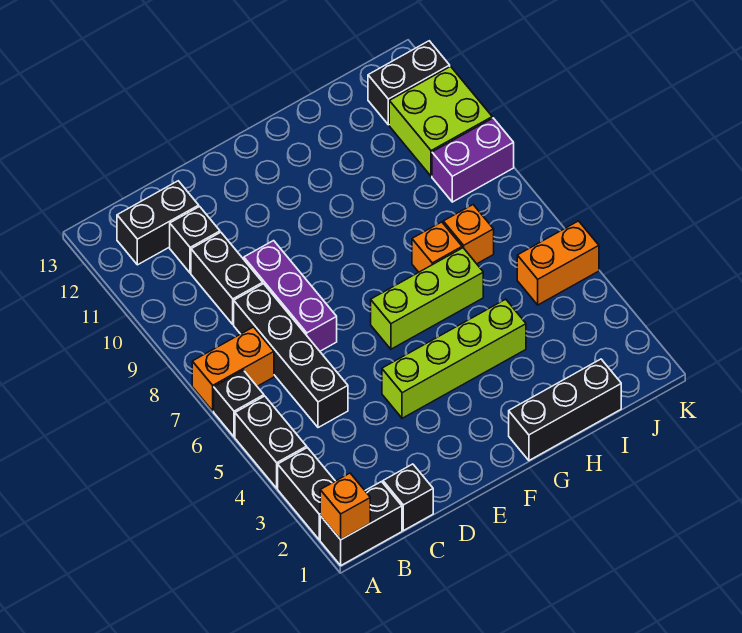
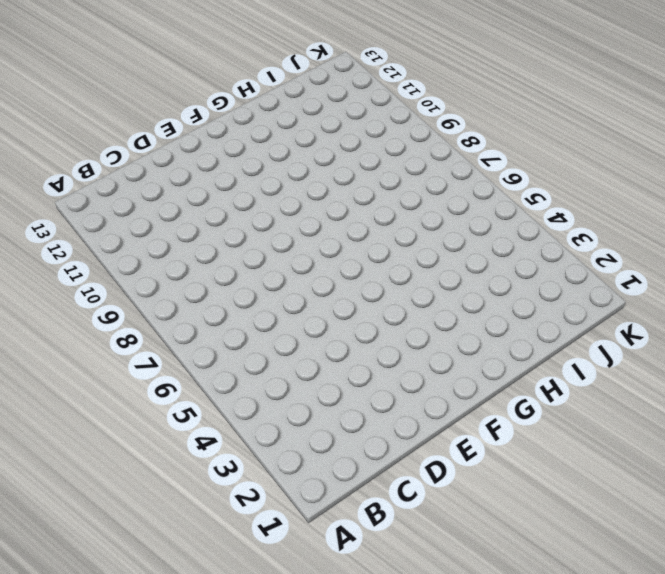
none -> black 1x2 brick [320,482,402,565]
none -> black 1x2 brick [278,448,335,540]
none -> black 1x2 brick [235,396,307,488]

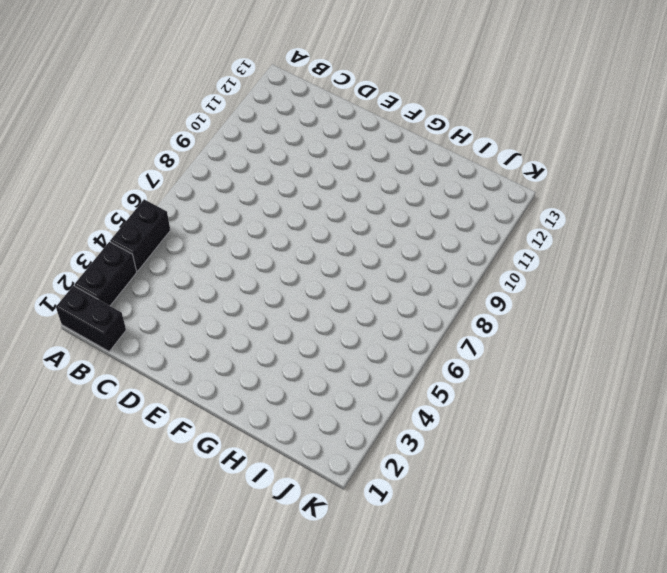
none -> black 1x1 brick [214,370,264,437]
none -> orange 1x2 brick [192,327,274,411]
none -> black 1x2 brick [117,181,199,265]

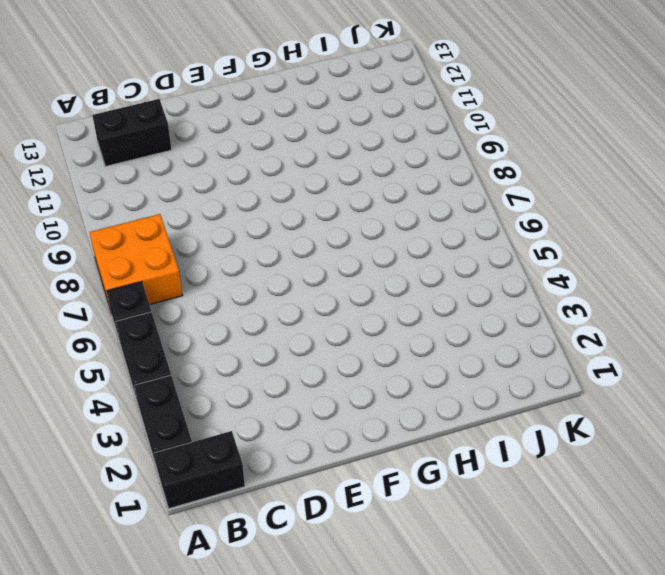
orange 2x2 brick [89,214,183,310] -> orange 1x2 brick [192,327,274,411]
none -> black 1x1 brick [383,464,433,531]
none -> black 1x4 brick [234,284,348,428]
none -> black 1x2 brick [191,232,263,324]

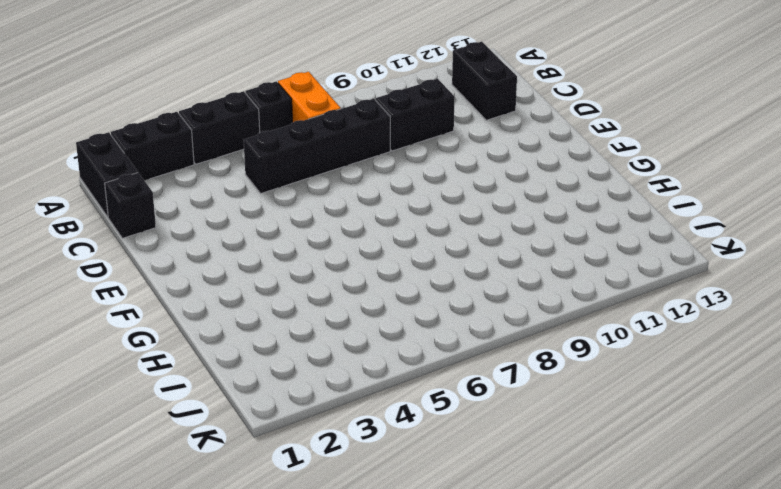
none -> black 1x1 brick [170,207,220,273]
none -> purple 1x3 brick [244,241,337,351]
none -> lime 1x4 brick [382,299,526,418]

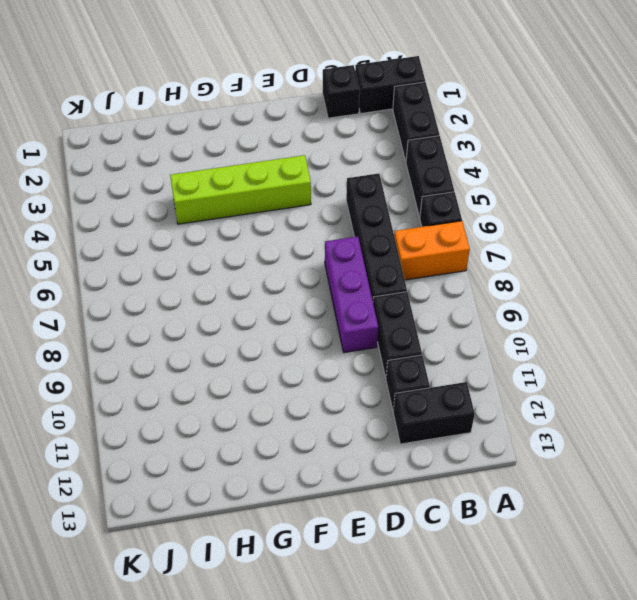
none -> lime 1x3 brick [371,248,483,349]
none -> black 1x3 brick [509,359,621,460]
none -> orange 1x1 brick [412,222,462,272]

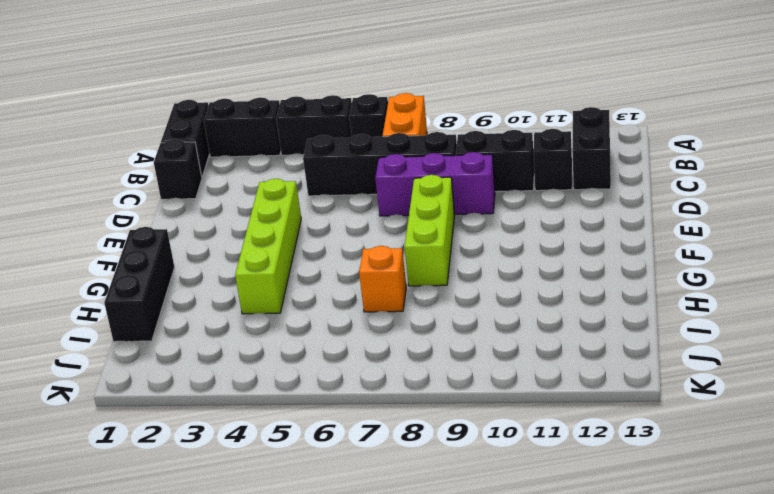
lime 1x3 brick [404,175,455,286] -> lime 1x3 brick moved to [371,248,483,349]
none -> orange 1x1 brick [443,205,494,264]
none -> orange 1x2 brick [517,221,599,305]
none -> purple 1x2 brick [432,118,514,202]

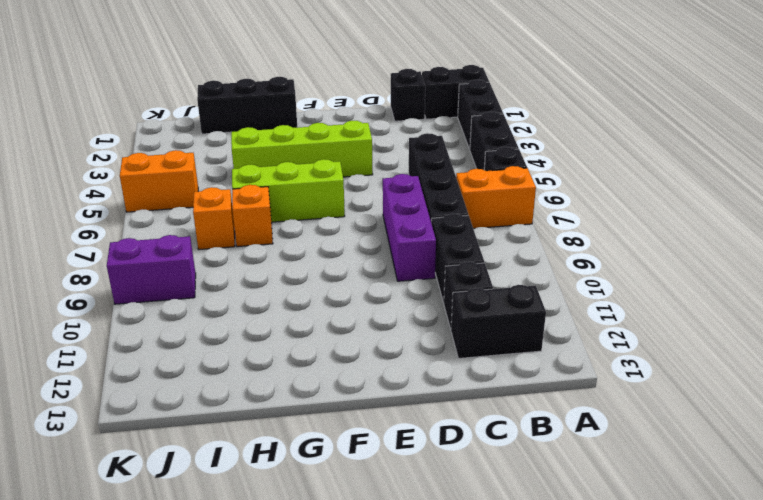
none -> lime 2x2 brick [389,67,492,176]
none -> black 1x2 brick [368,41,450,125]
none -> orange 1x1 brick [320,473,370,540]

